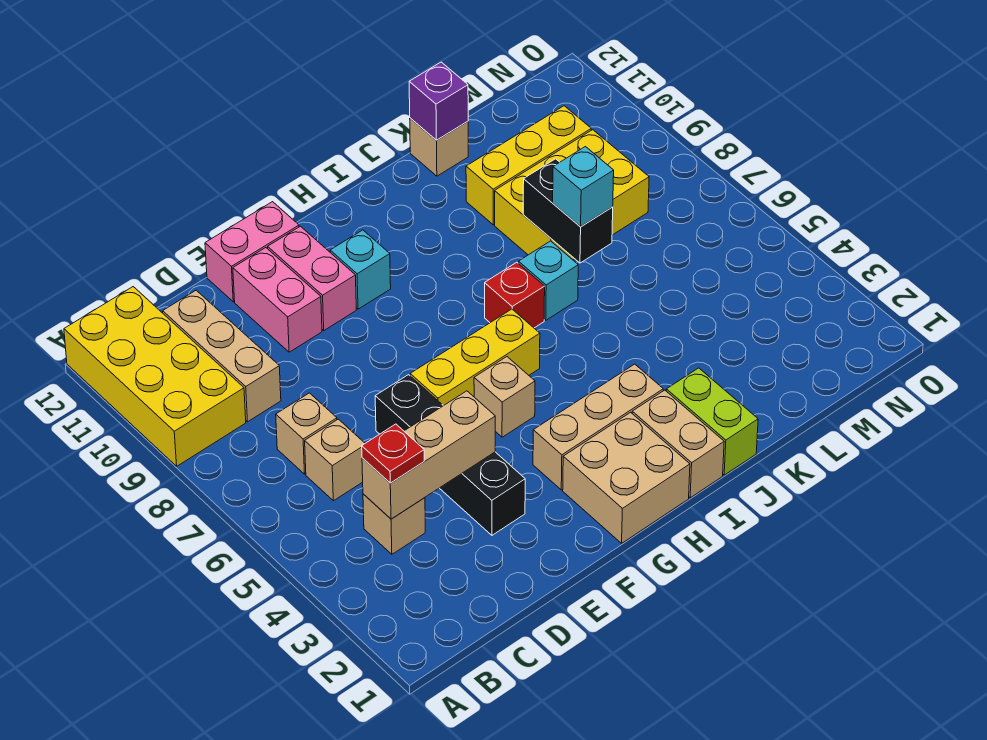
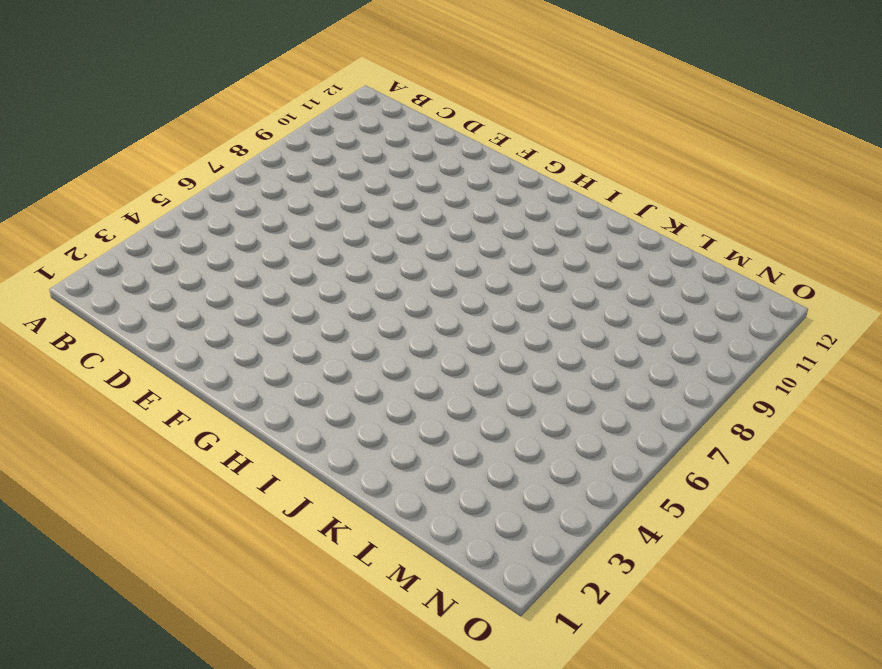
none -> yellow 2x4 brick [64,287,246,466]
none -> tan 1x1 brick [363,494,425,554]
none -> tan 1x1 brick [305,419,365,501]

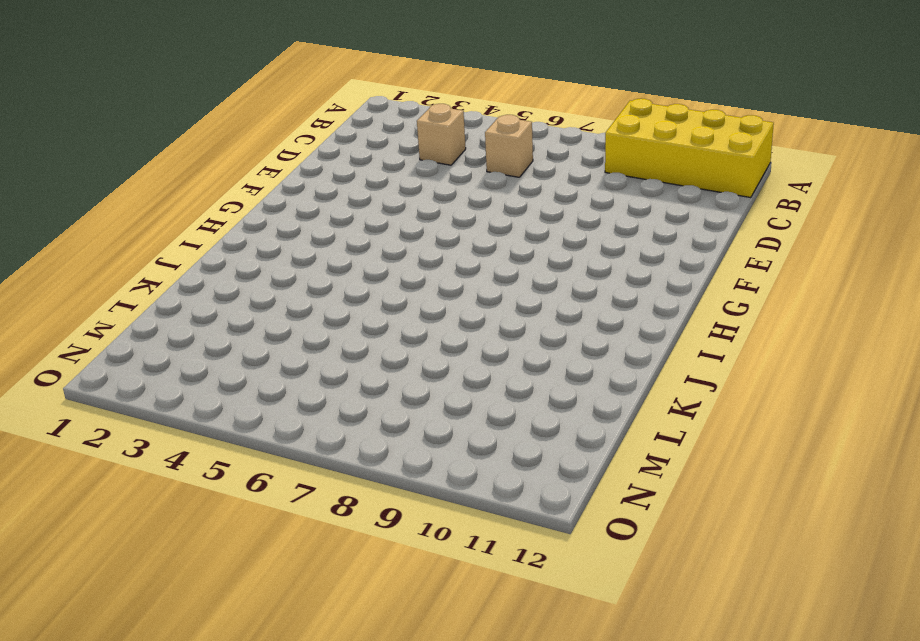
none -> tan 1x1 brick [276,393,337,474]
none -> tan 1x3 brick [163,290,281,422]
none -> black 1x4 brick [375,375,525,535]

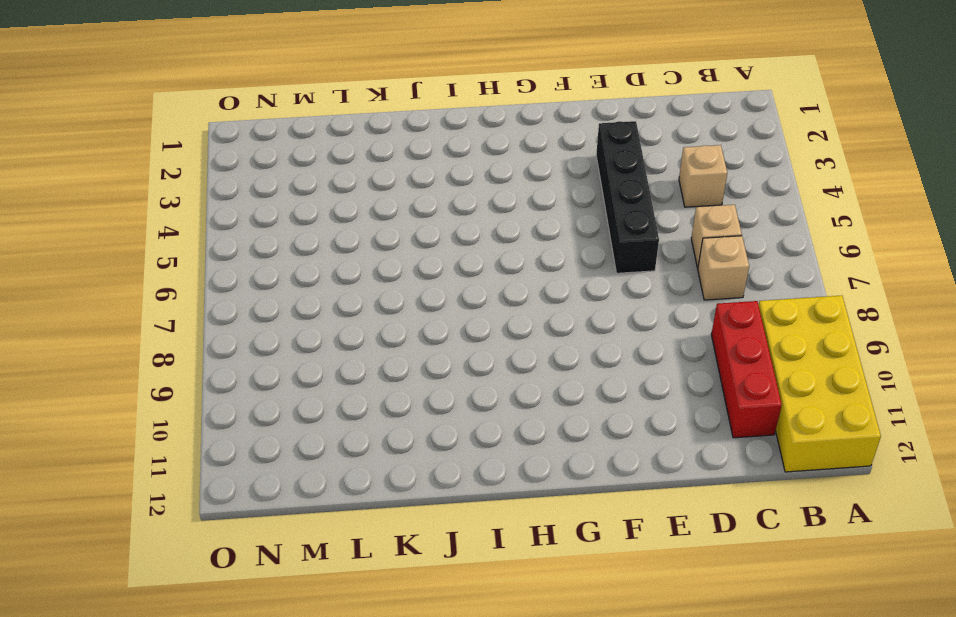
red 1x3 brick [711,301,782,438] -> tan 1x3 brick [163,290,281,422]
none -> pink 1x2 brick [233,248,322,352]
none -> pink 1x2 brick [205,202,299,302]
none -> yellow 1x3 brick [410,309,540,406]

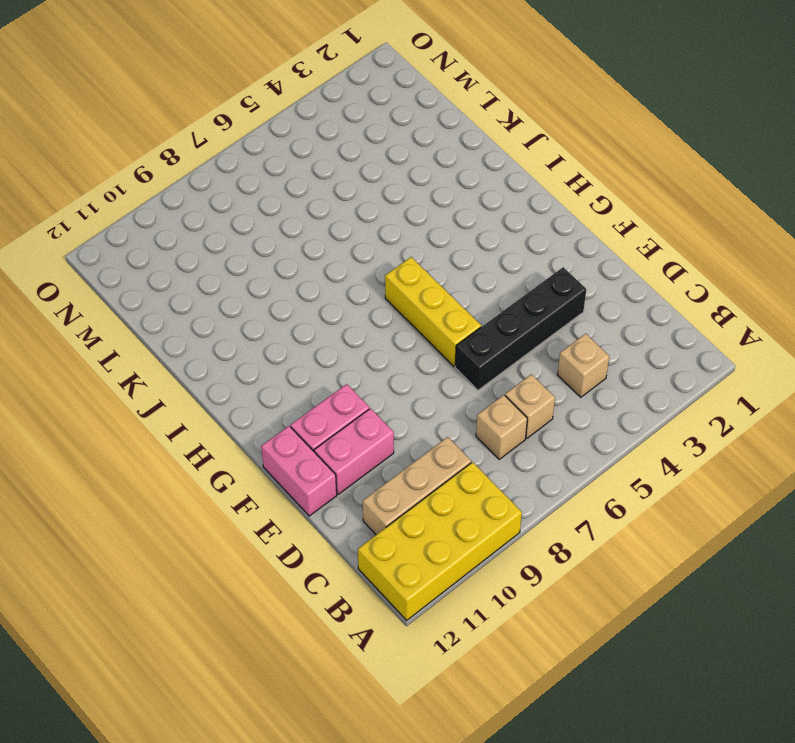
none -> tan 2x2 brick [563,412,690,543]
none -> tan 1x3 brick [533,364,663,490]
none -> tan 1x1 brick [474,357,535,437]

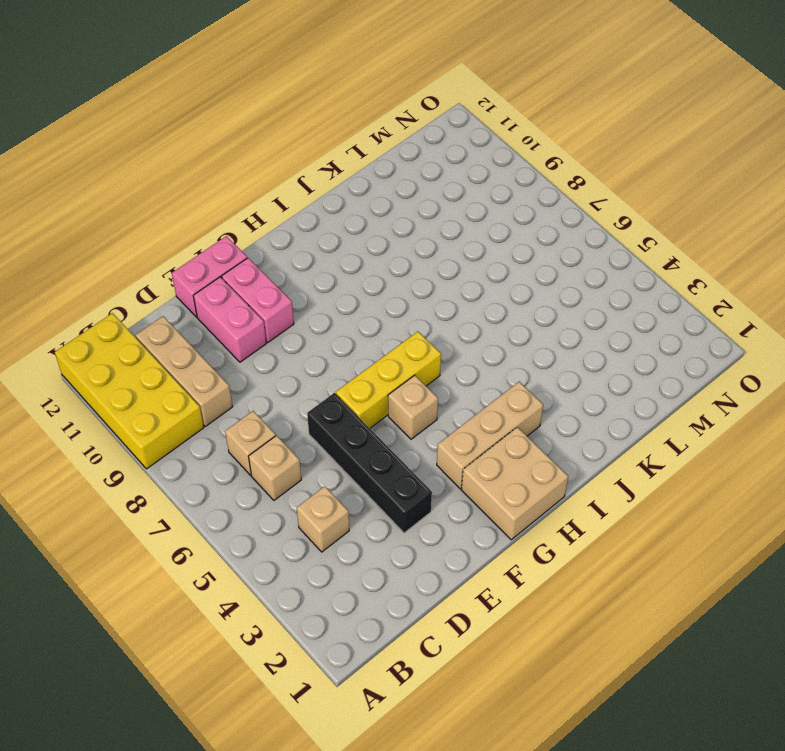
none -> cyan 1x1 brick [330,230,391,309]
none -> tan 1x2 brick [632,390,724,498]
none -> red 1x1 brick [485,262,545,328]

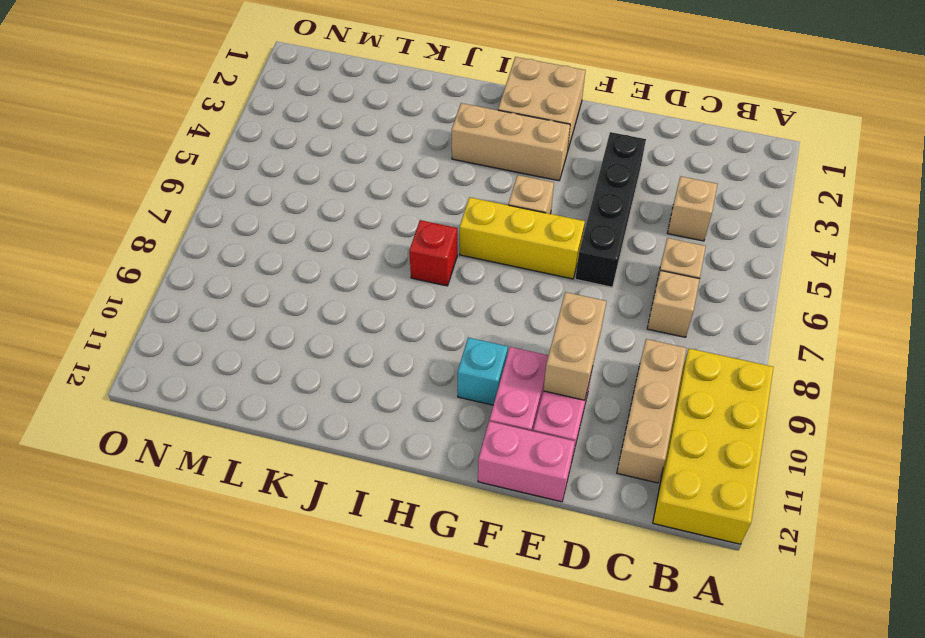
tan 1x2 brick [543,292,606,400] -> tan 1x2 brick moved to [632,390,724,498]
none -> lime 1x2 brick [666,368,758,475]
none -> cyan 1x1 brick [518,241,578,320]
none -> yellow 2x3 brick [495,130,649,260]

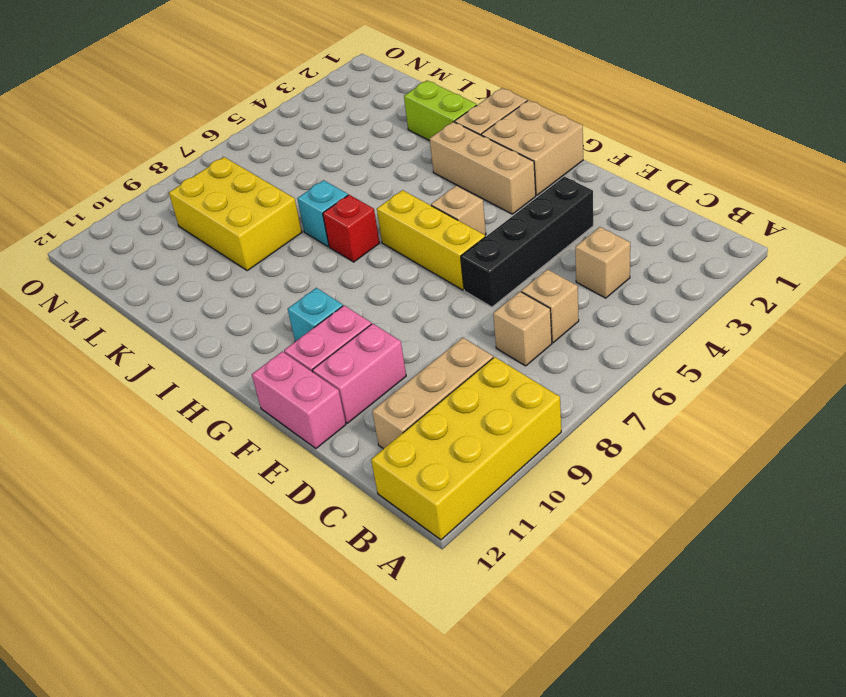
lime 1x2 brick [404,80,477,141] -> lime 1x2 brick turned to [666,368,758,475]
none -> yellow 1x3 brick [466,106,591,225]
none -> tan 1x1 brick [410,118,468,176]
none -> tan 1x3 brick [362,391,495,519]

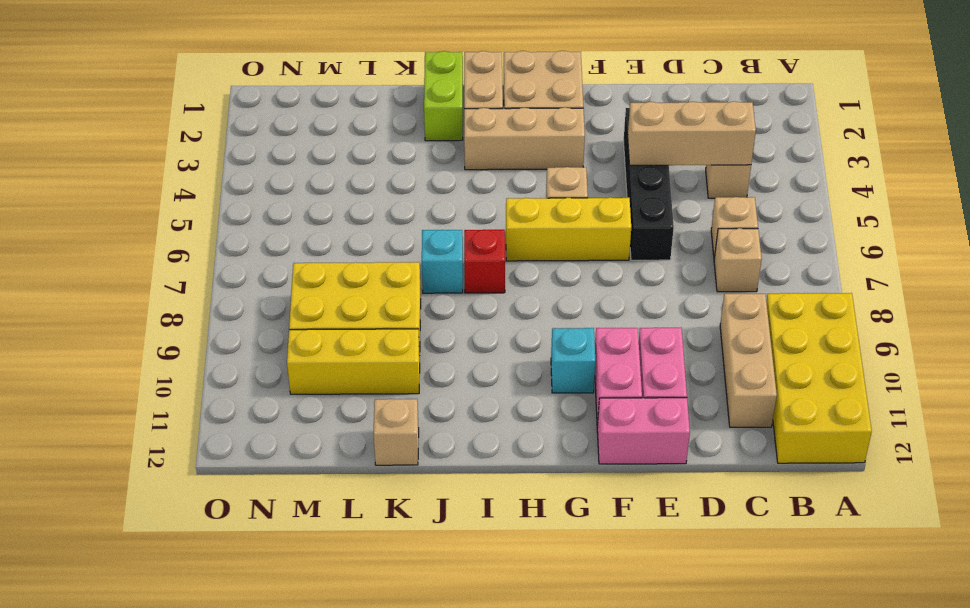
none -> black 1x2 brick [523,159,613,263]
none -> purple 1x1 brick [409,62,468,140]
none -> red 1x1 plate [362,424,424,483]

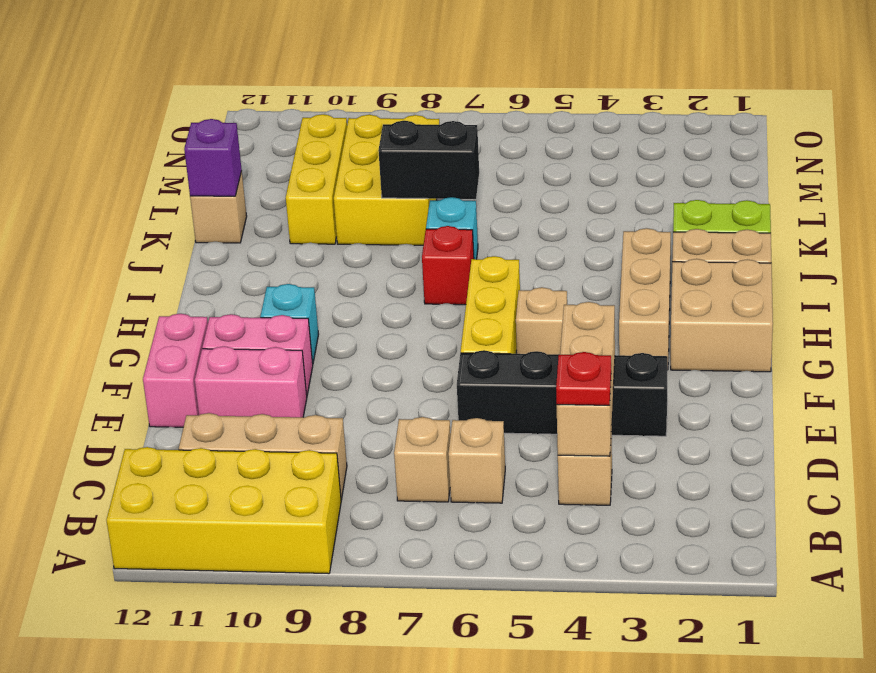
none -> cyan 1x1 brick [553,147,614,227]

